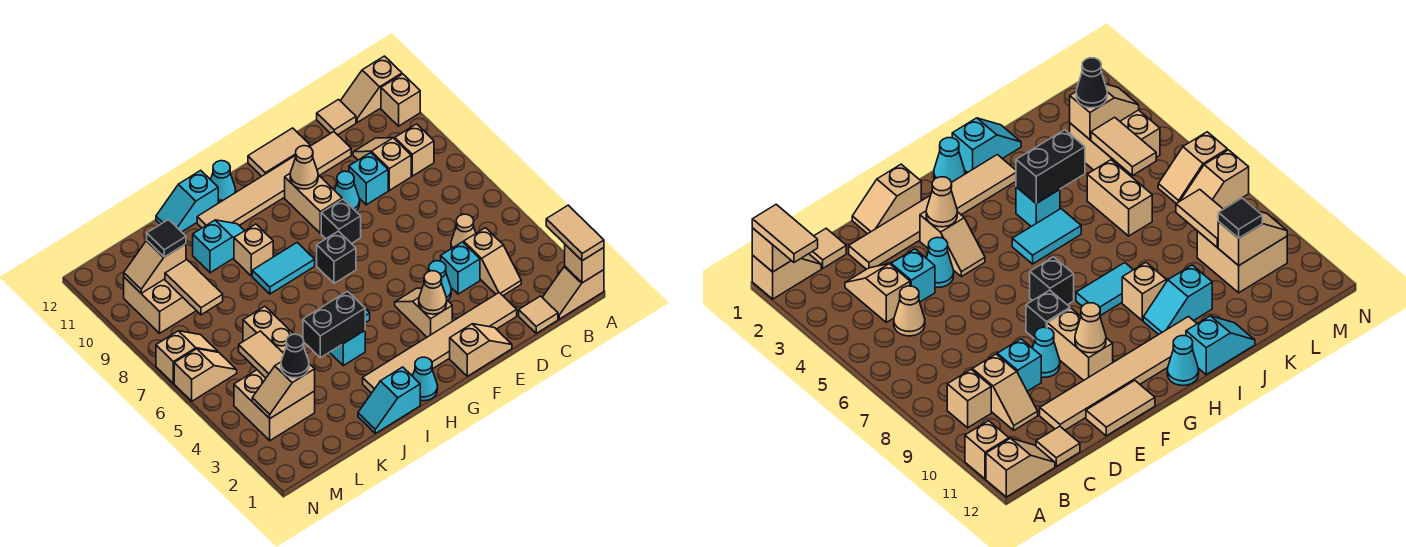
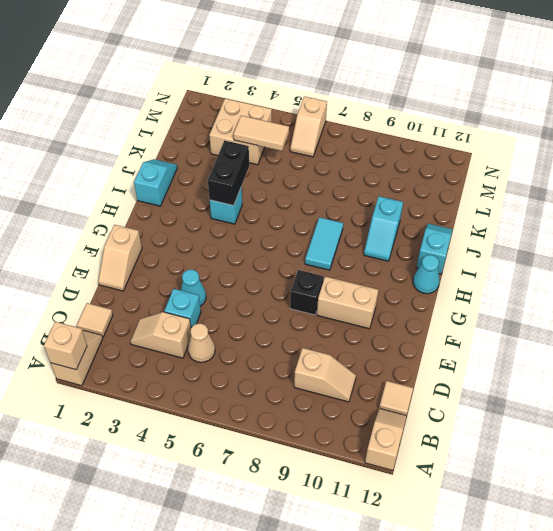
none -> tan 1x1 brick [381,74,420,126]
none -> tan 1x1 brick [395,124,434,176]
none -> tan 1x6 tile [363,293,517,393]
none -> cyan 1x1 brick [349,153,388,205]

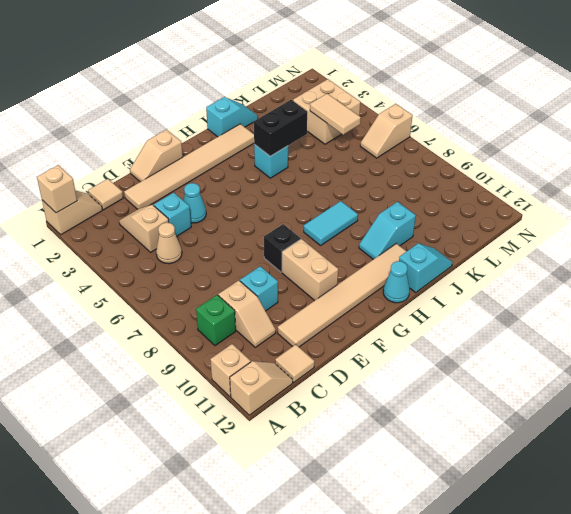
green 1x1 brick [196,295,236,346] -> tan 1x1 brick [395,124,434,176]
none -> cyan 1x1 cone [335,171,360,211]
none -> tan 1x2 tile [248,128,310,176]
none -> tan 1x2 slope [395,288,452,337]
none -> black 1x1 brick [317,231,356,283]

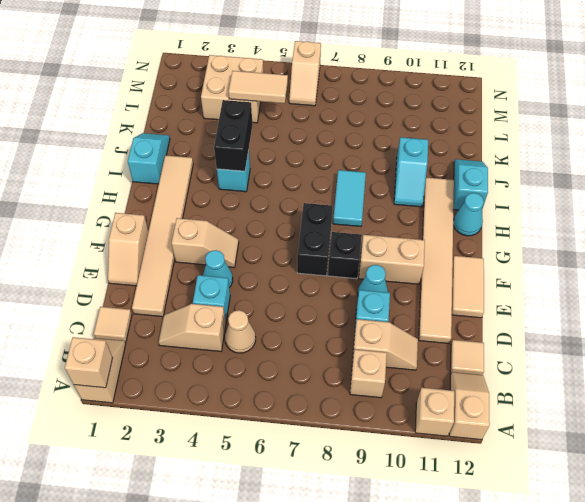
black 1x2 brick [297,203,333,276] -> black 1x1 brick [317,231,356,283]
none -> cyan 1x1 cone [413,357,438,401]
none -> cyan 1x2 tile [1012,209,1081,264]
none -> tan 1x1 brick [234,224,273,276]
none -> tan 1x2 brick [243,306,293,353]

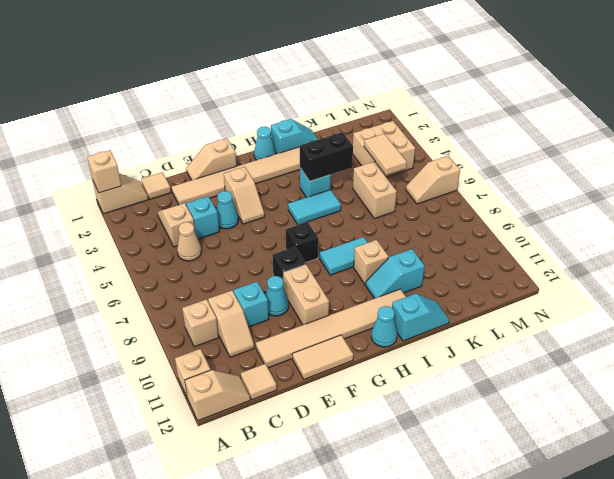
none -> tan 2x2 brick [124,277,196,333]
none -> tan 1x2 slope [156,331,218,383]
none -> tan 1x1 cone [419,271,447,314]
none -> tan 1x1 cone [290,146,318,189]

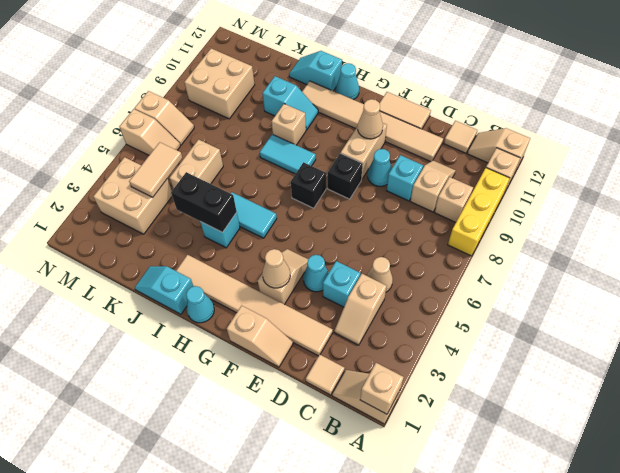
yellow 1x3 brick [448,168,510,256] -> none
none -> tan 1x2 slope [252,362,315,418]
none -> tan 1x2 tile [165,260,223,315]
none -> tan 1x2 slope [124,240,186,293]
none -> tan 1x2 tile [546,205,604,261]

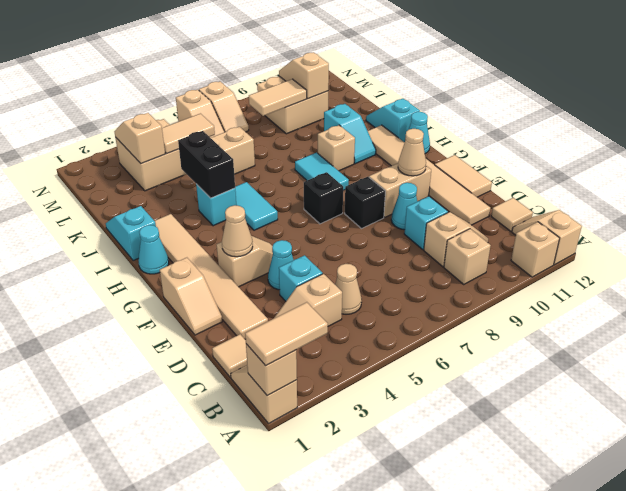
none -> black 1x1 cone [281,334,309,378]
none -> black 1x1 tile [147,220,186,257]

